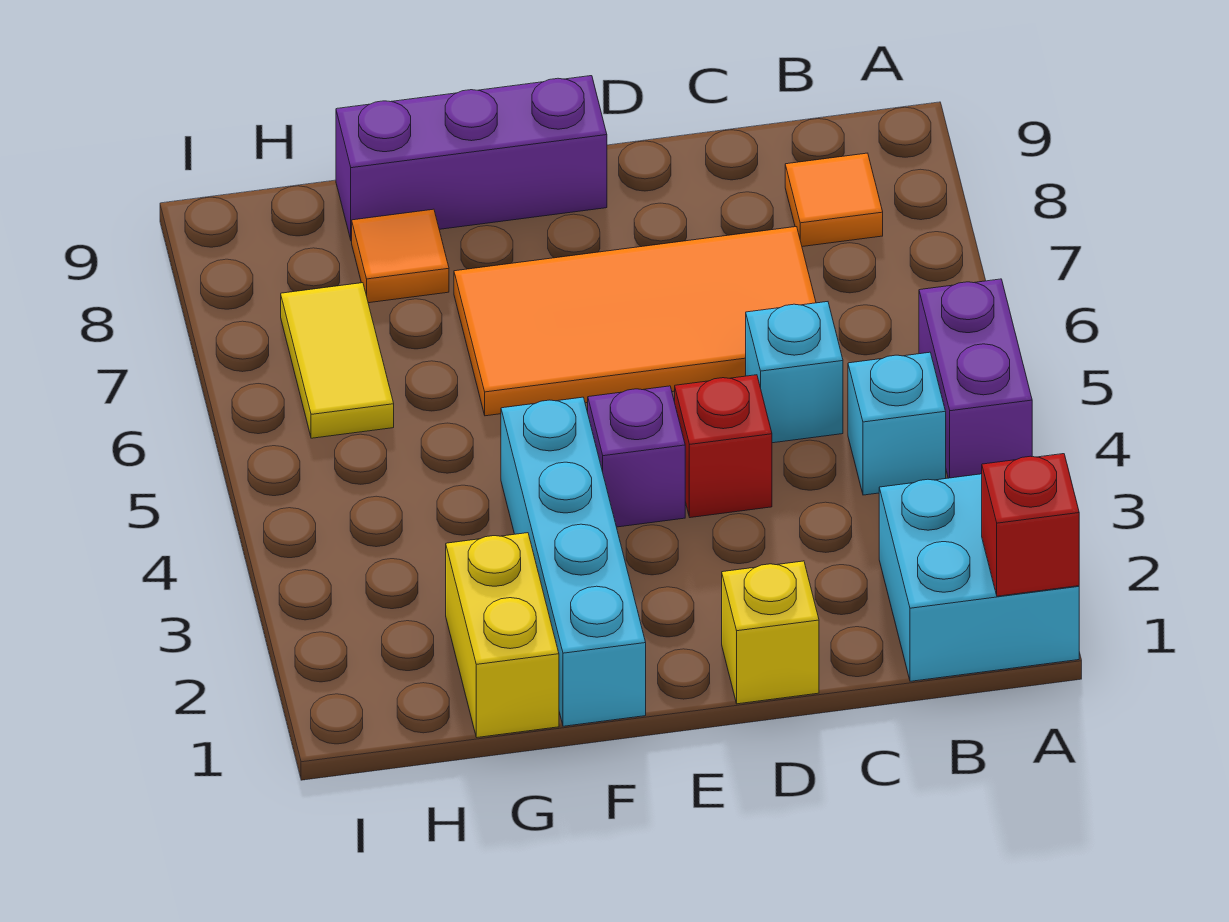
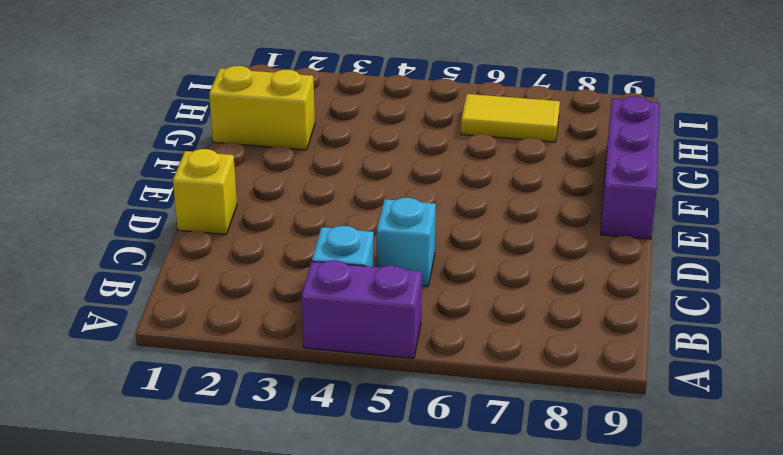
none -> cyan 2x2 brick [879,474,1079,681]
none -> orange 1x1 tile [785,153,883,247]
none -> orange 2x4 tile [454,227,816,416]

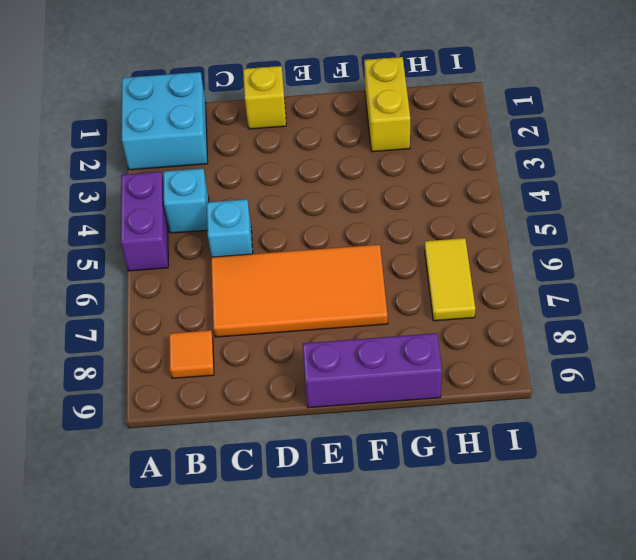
none -> red 1x1 brick [675,375,772,518]
none -> purple 1x1 brick [588,386,685,527]
none -> cyan 1x4 brick [501,397,646,726]

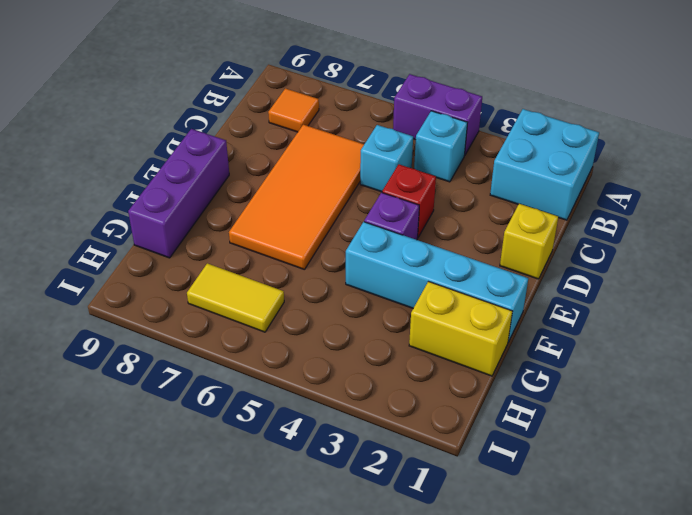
none -> orange 1x1 tile [352,209,449,303]
none -> red 1x1 brick [982,454,1079,596]

